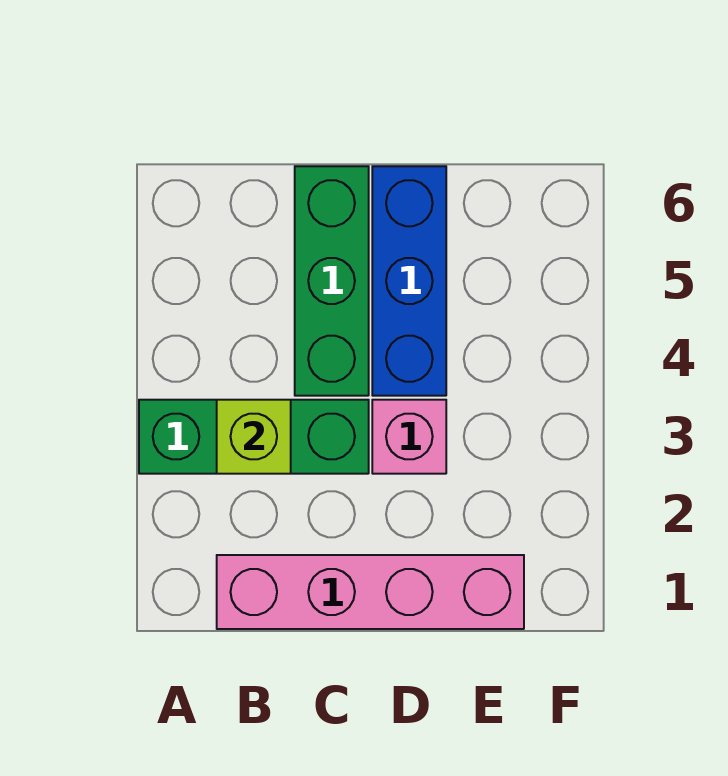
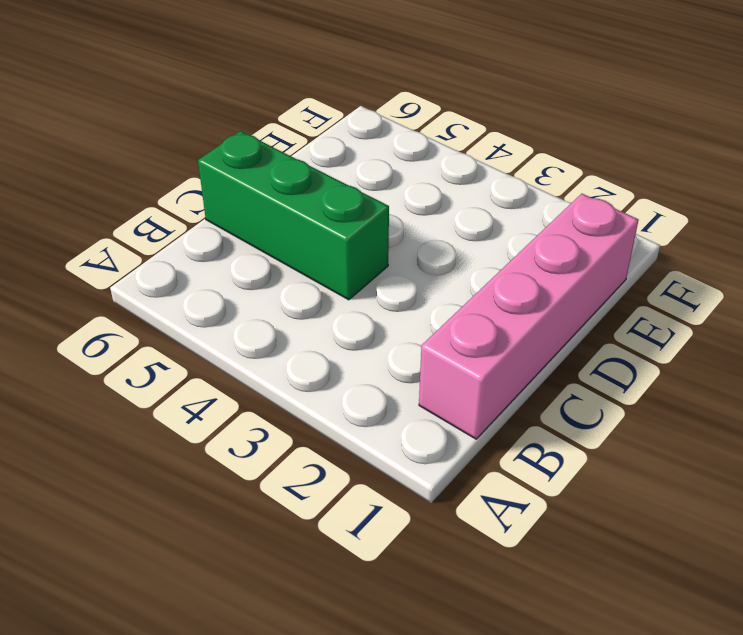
none -> green 1x3 brick [139,400,369,474]
none -> pink 1x1 brick [372,400,446,474]

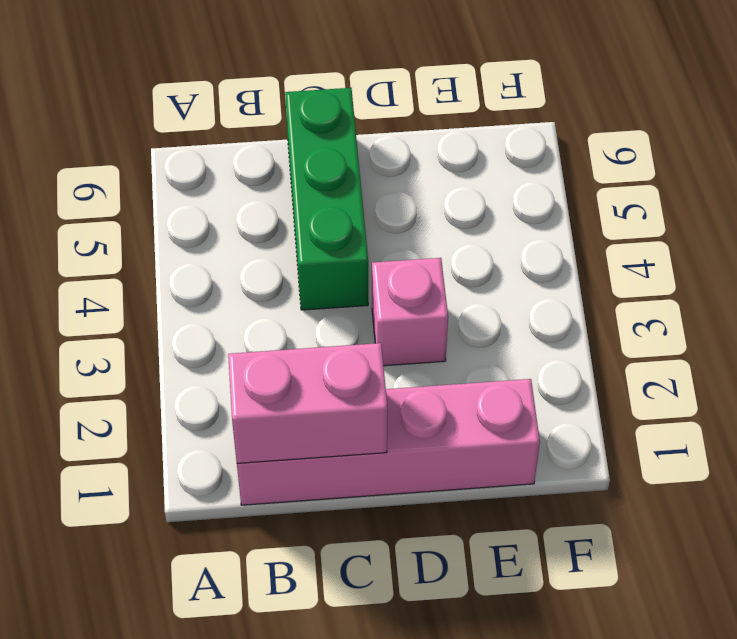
pink 1x2 brick [228,343,388,463] -> none
none -> green 1x3 brick [139,400,369,474]
none -> blue 1x3 brick [372,166,446,396]

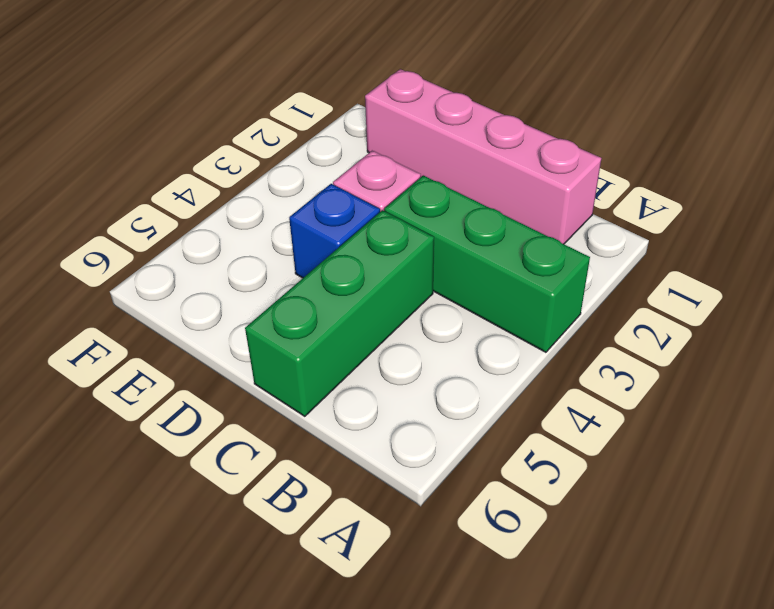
blue 1x1 brick [289,184,380,278] -> blue 1x3 brick [372,166,446,396]
none -> lime 1x1 brick [217,400,291,474]

